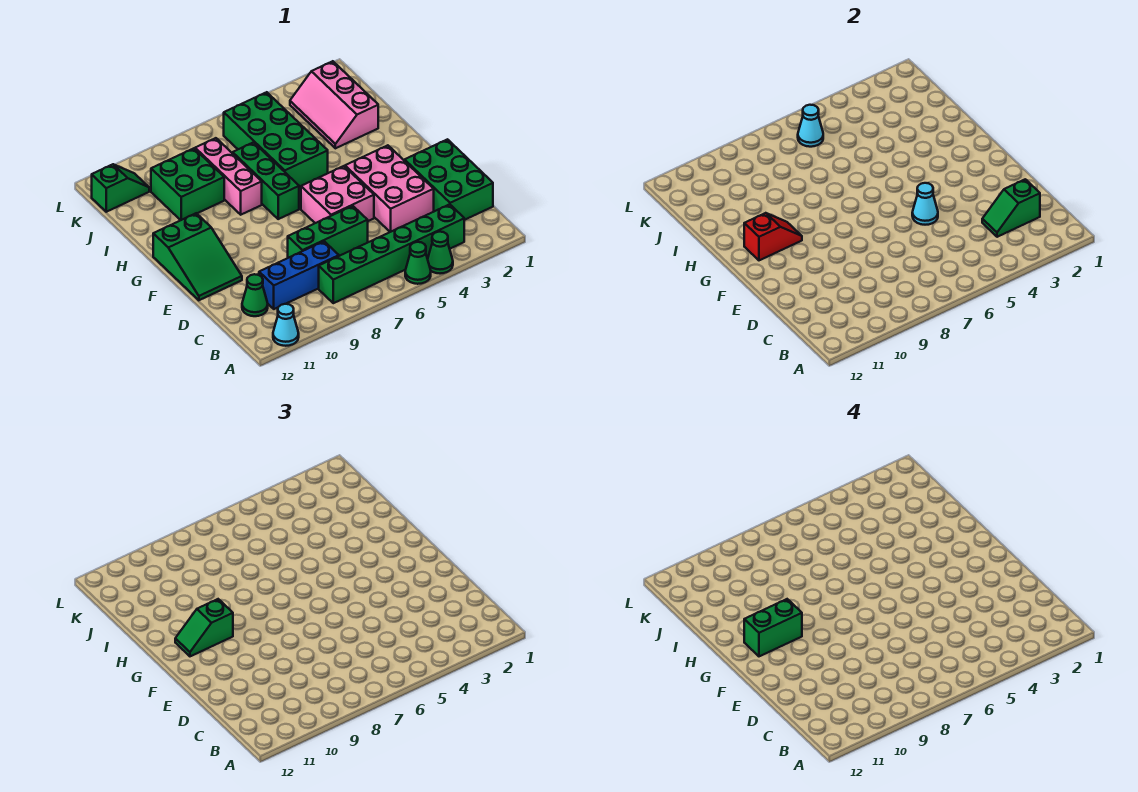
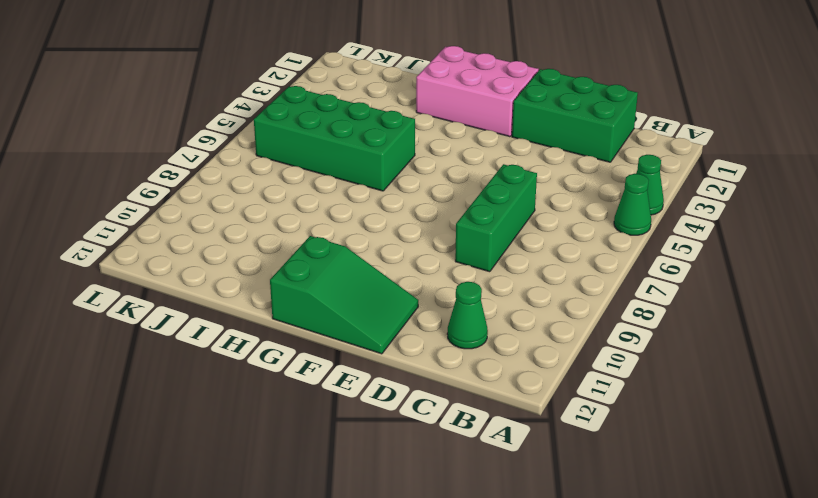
pink 2x3 brick [416,46,539,137] -> pink 2x3 brick moved to [345,145,434,232]
none -> cyan 1x1 cone [273,304,299,346]
none -> green 1x6 brick [319,204,464,303]
none -> blue 1x3 brick [259,241,339,309]

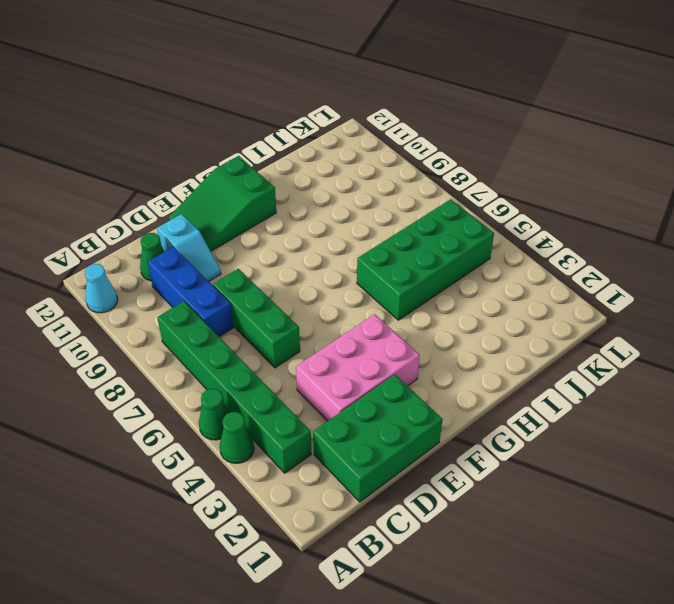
cyan 1x2 slope [157,214,221,282] -> none
none -> pink 2x2 brick [301,166,374,223]
none -> green 1x3 brick [233,142,299,219]
none -> pink 1x3 brick [195,138,262,215]

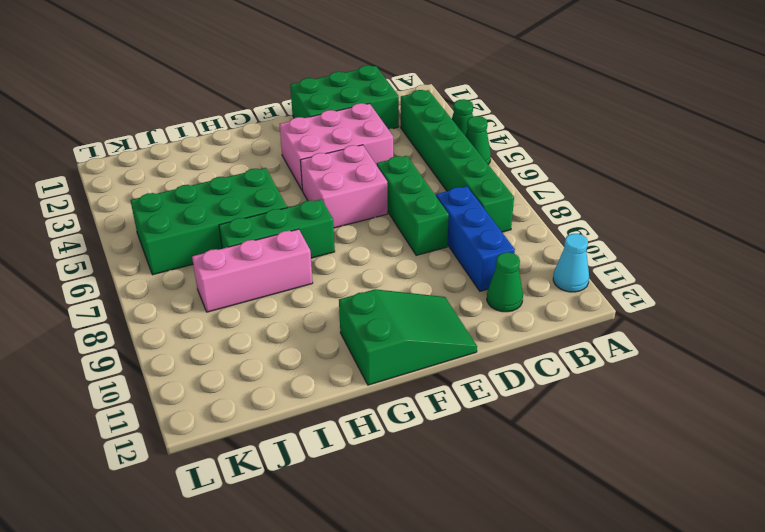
none -> pink 2x3 slope [290,61,378,148]
none -> green 2x2 brick [151,148,224,220]
none -> green 1x2 slope [92,164,149,212]

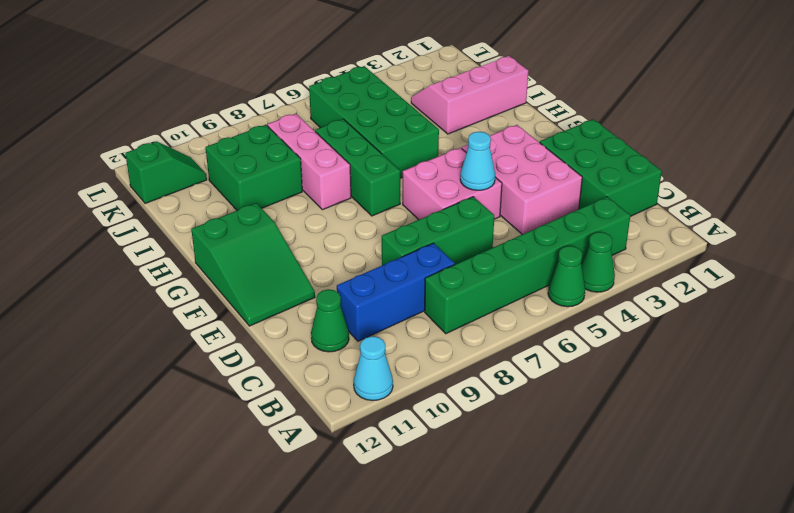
pink 2x3 slope [411,56,528,134] -> pink 2x3 slope turned to [290,61,378,148]
none -> green 1x2 slope [982,179,1040,237]
none -> red 1x2 slope [744,213,802,260]
none -> cyan 1x1 cone [798,105,823,147]

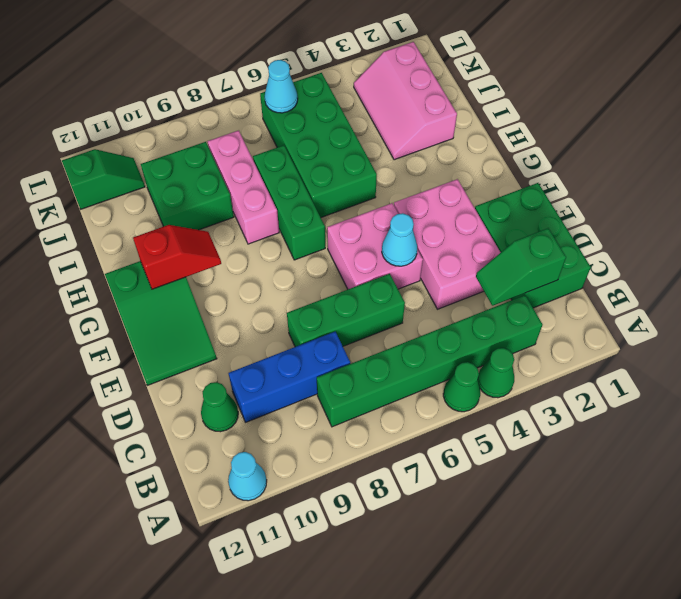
none -> green 1x2 slope [175,599,233,656]
none -> green 1x2 brick [744,599,802,656]

